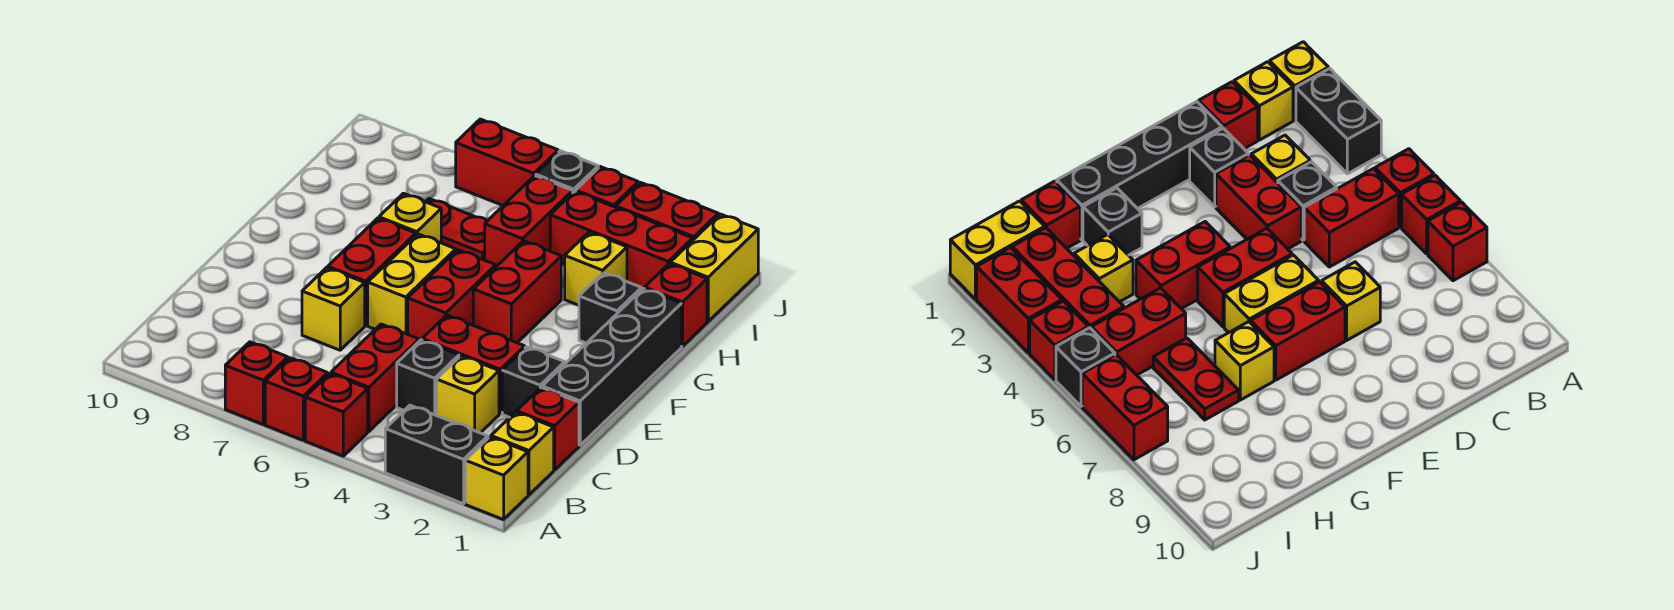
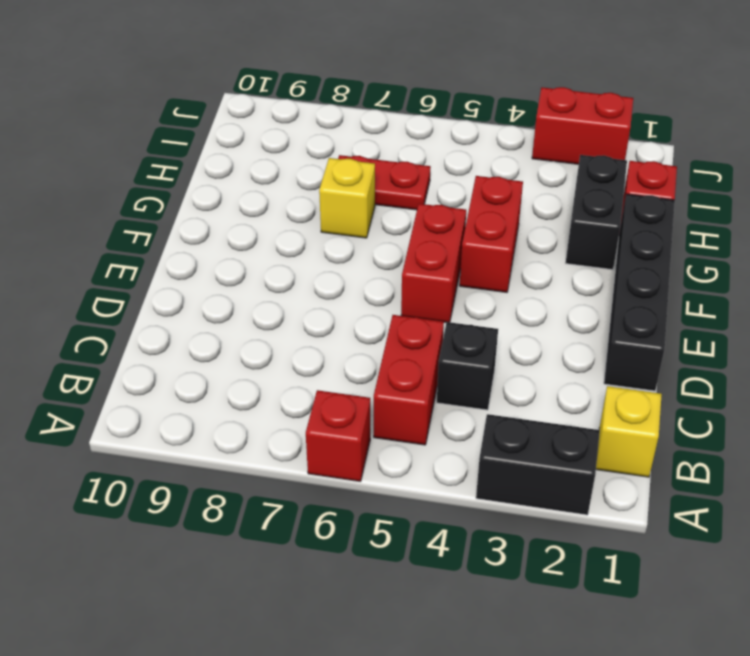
black 1x2 brick [566,155,627,270] -> black 1x1 brick [579,273,641,343]
none -> yellow 1x1 brick [465,437,528,520]
none -> red 1x1 brick [305,374,368,456]
none -> red 1x1 brick [225,342,288,424]
none -> red 1x1 brick [517,387,579,470]

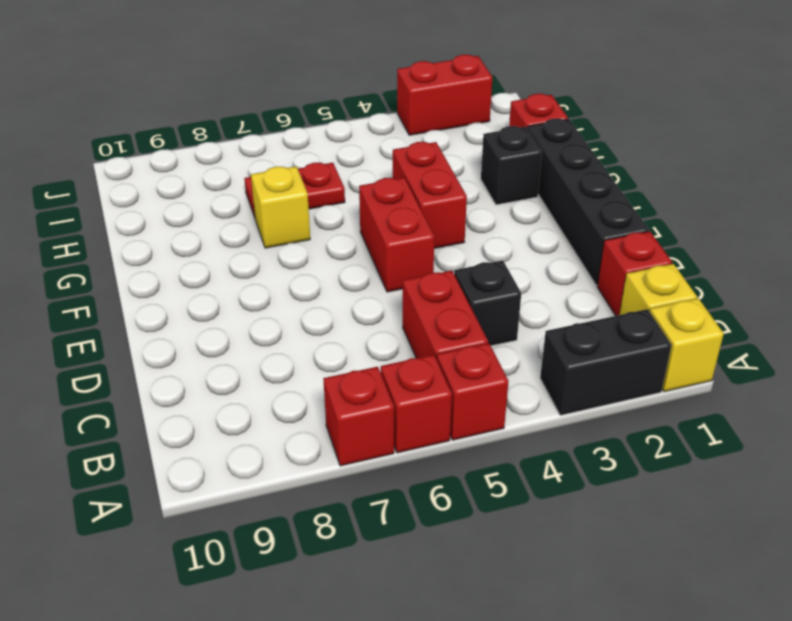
none -> yellow 1x1 brick [437,356,499,433]
none -> black 1x1 brick [502,347,565,417]
none -> red 1x2 brick [422,315,525,413]
none -> yellow 1x1 brick [302,268,365,350]

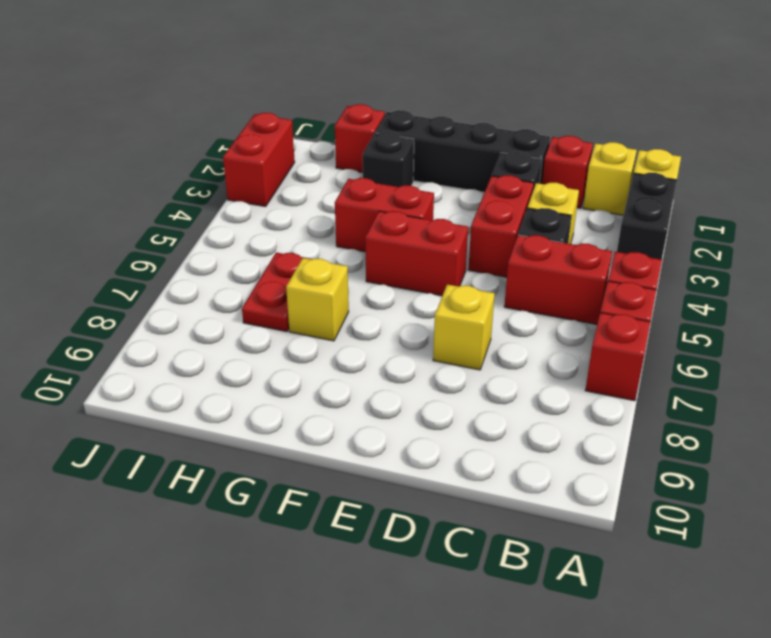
none -> yellow 1x2 brick [368,234,456,334]
none -> red 1x2 brick [328,218,416,325]
none -> yellow 1x1 brick [565,232,627,305]
none -> red 1x2 brick [485,176,573,267]

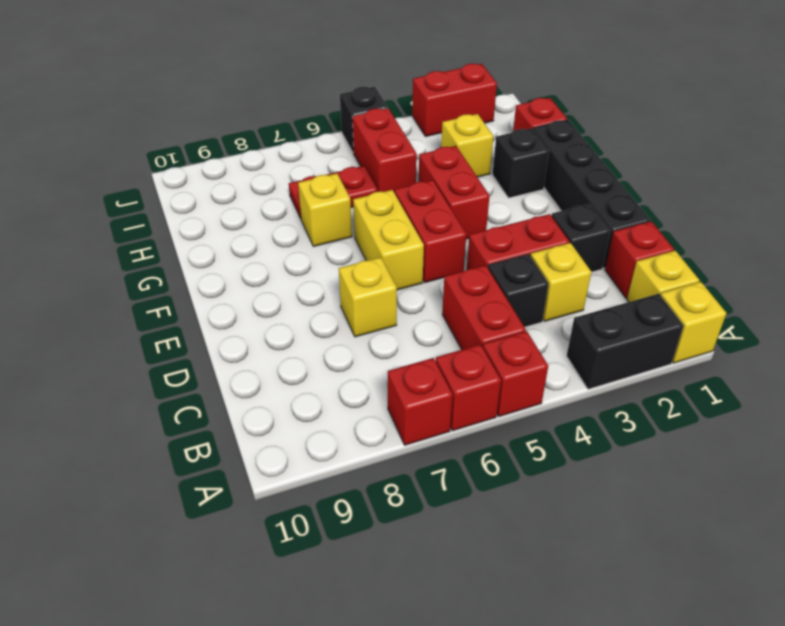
none -> red 1x2 brick [328,218,416,325]
none -> yellow 1x2 brick [670,214,758,321]
none -> red 1x3 brick [550,191,693,290]
none -> red 1x1 brick [576,167,638,207]

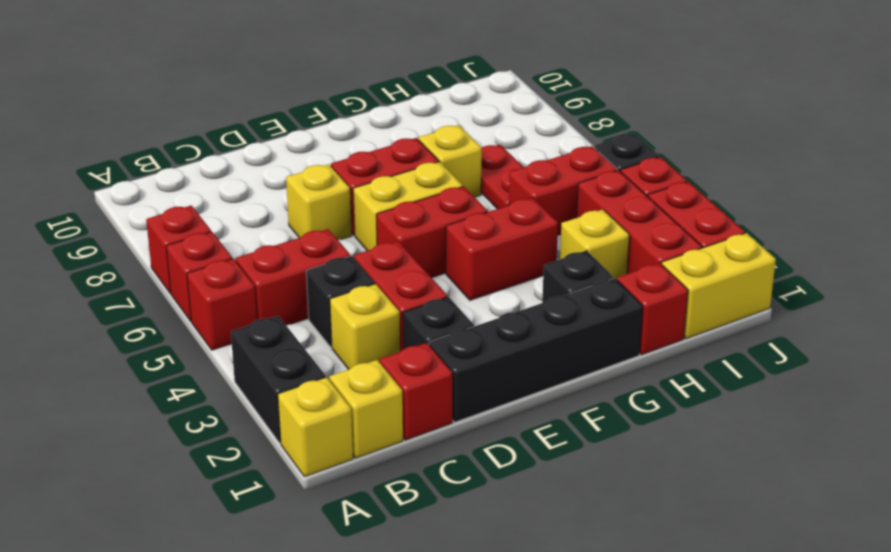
none -> red 1x2 brick [456,119,558,205]

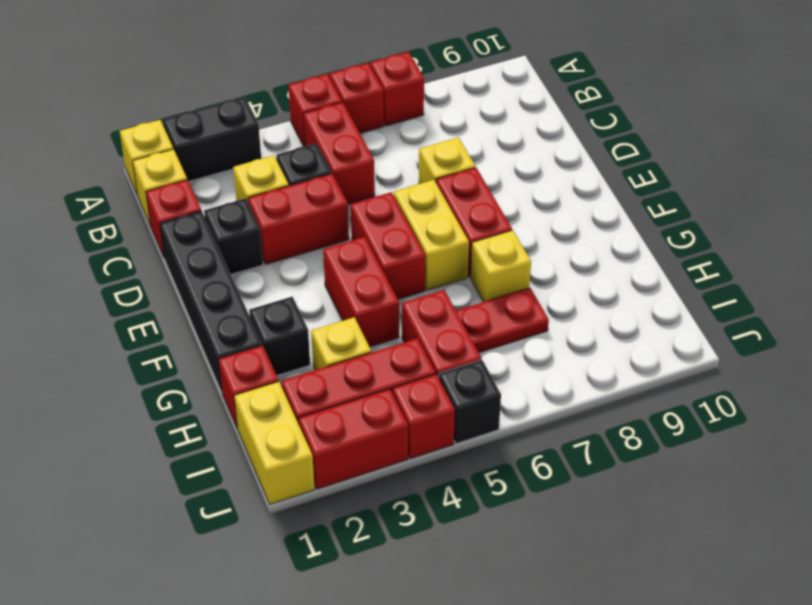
none -> red 1x2 brick [456,119,558,205]

